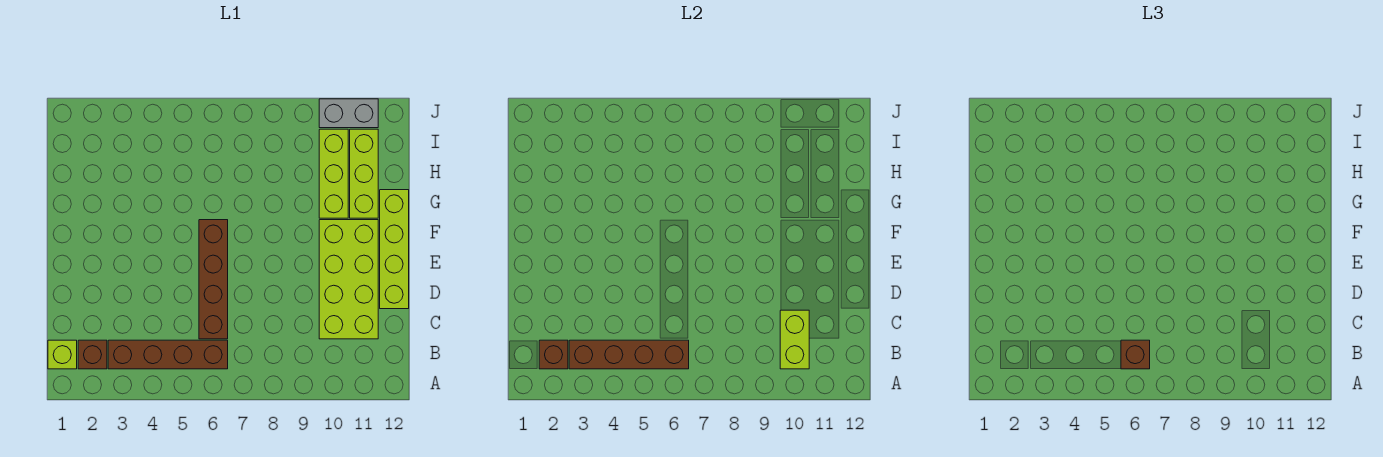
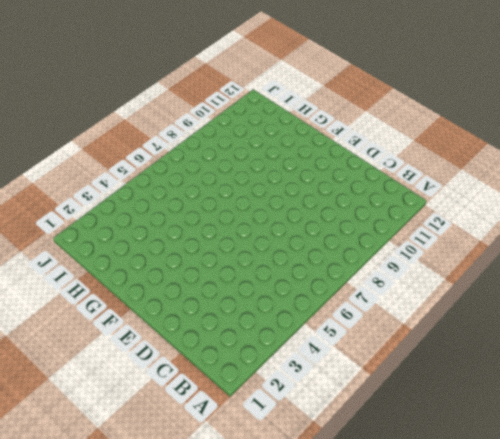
none -> lime 1x1 brick [48,340,77,369]
none -> brown 1x1 brick [78,340,107,369]
none -> brown 1x4 brick [108,340,228,369]

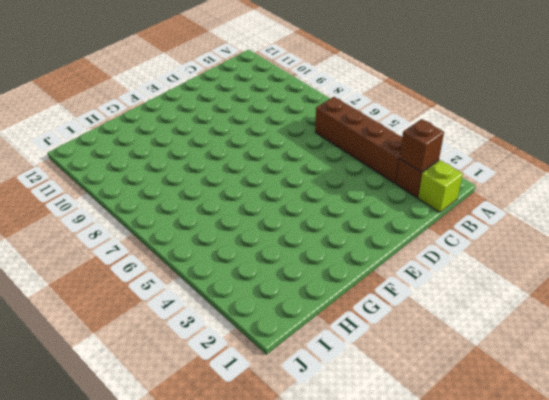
none -> brown 1x4 brick [199,220,228,339]
none -> lime 2x4 brick [319,220,378,339]
none -> lime 1x4 brick [380,190,409,309]

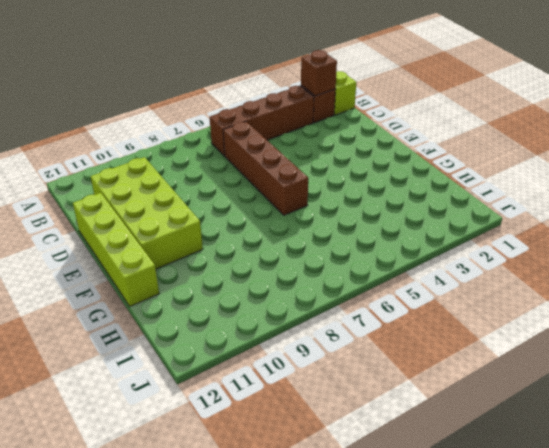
none -> lime 1x3 brick [319,129,348,218]
none -> lime 1x3 brick [350,129,378,218]
none -> grey 1x2 brick [319,99,378,128]

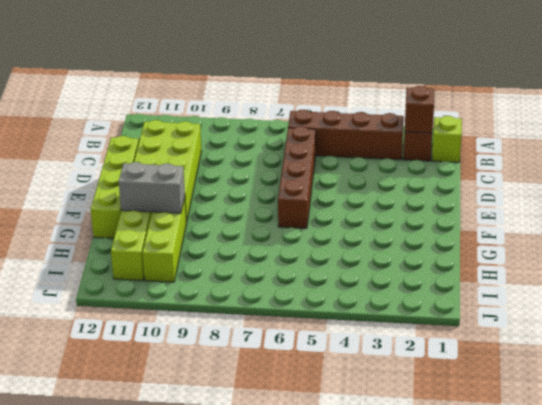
grey 1x2 brick [119,162,185,213] -> grey 1x2 brick moved to [319,99,378,128]
none -> brown 1x4 brick [569,340,689,369]
none -> lime 1x2 brick [780,310,809,369]
none -> brown 1x1 brick [1121,340,1150,369]

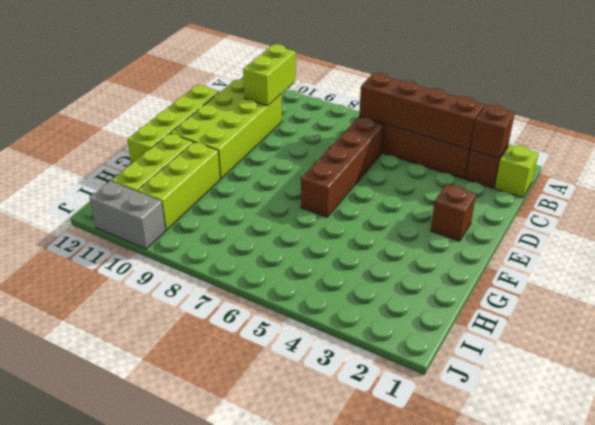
brown 1x1 brick [430,184,476,241] -> brown 1x1 brick moved to [1121,340,1150,369]

